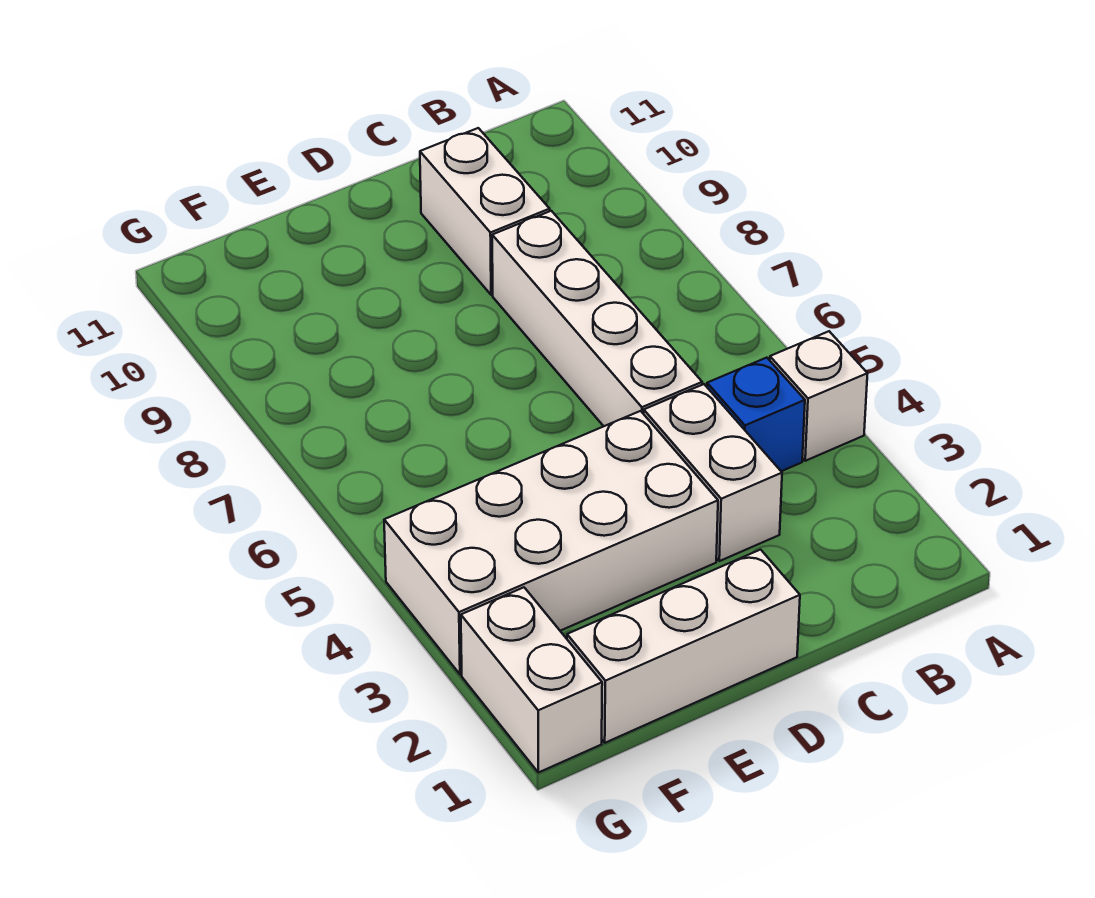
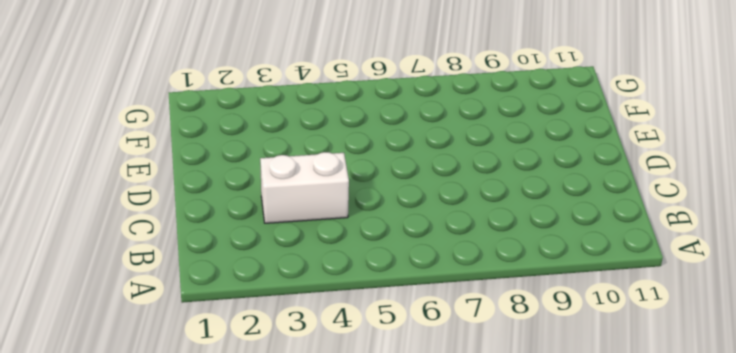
none -> white 1x1 brick [770,331,868,461]
none -> blue 1x1 brick [707,358,805,471]

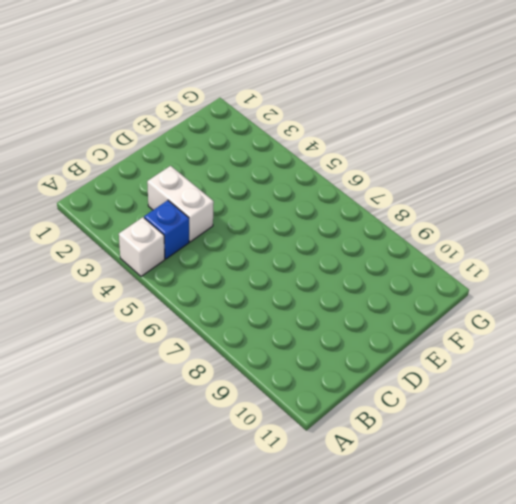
none -> white 1x4 brick [492,211,702,426]
none -> white 1x2 brick [420,128,550,295]

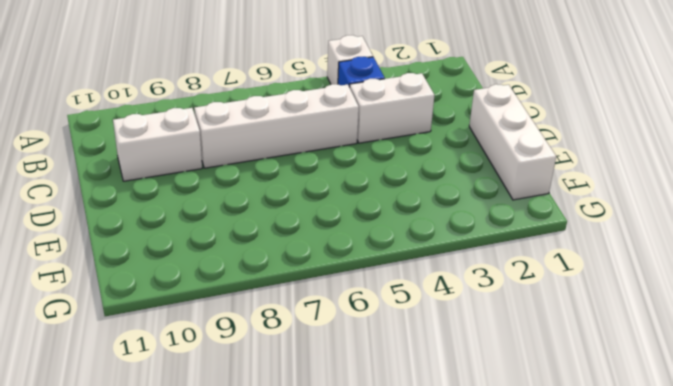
none -> white 2x4 brick [384,411,718,674]
none -> white 1x2 brick [461,587,602,773]

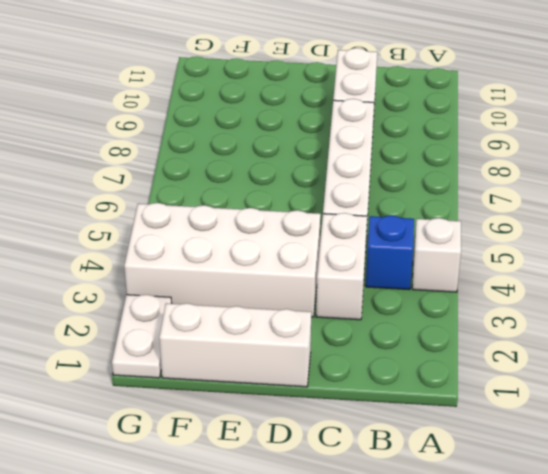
white 1x2 plate [112,295,172,378] -> white 1x2 brick [461,587,602,773]

